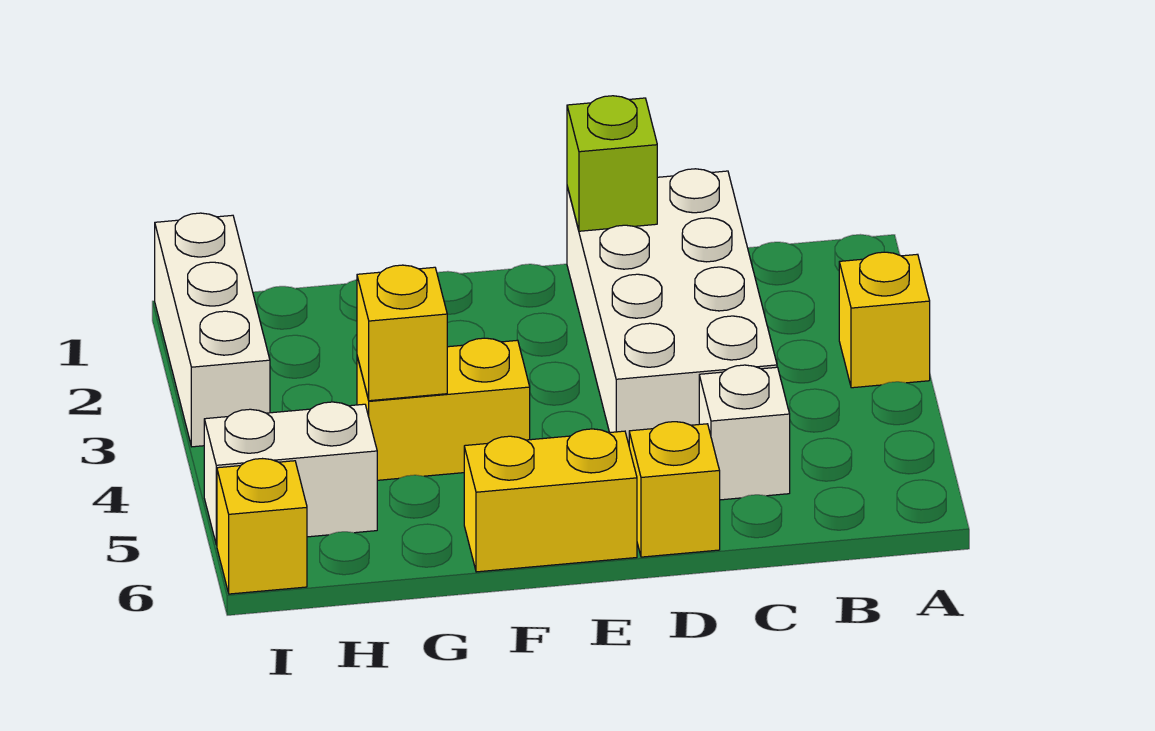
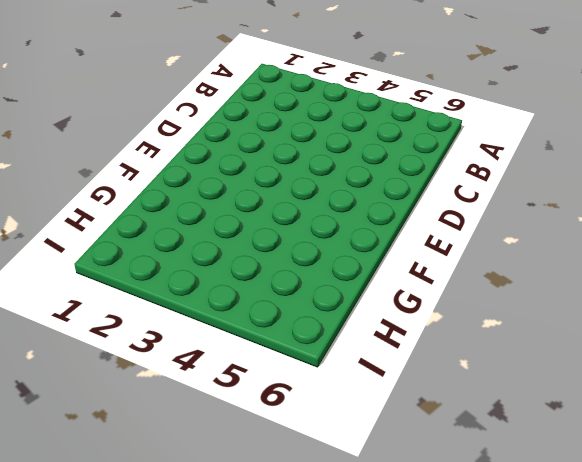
none -> yellow 1x1 brick [839,252,930,388]
none -> white 2x4 brick [567,169,777,444]

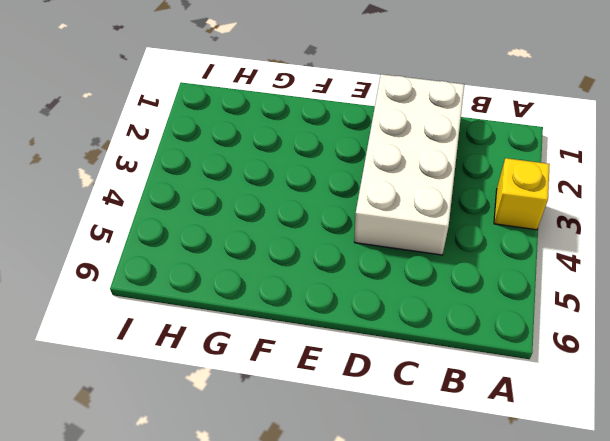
none -> white 1x1 brick [699,365,790,500]
none -> yellow 1x1 brick [629,422,720,557]

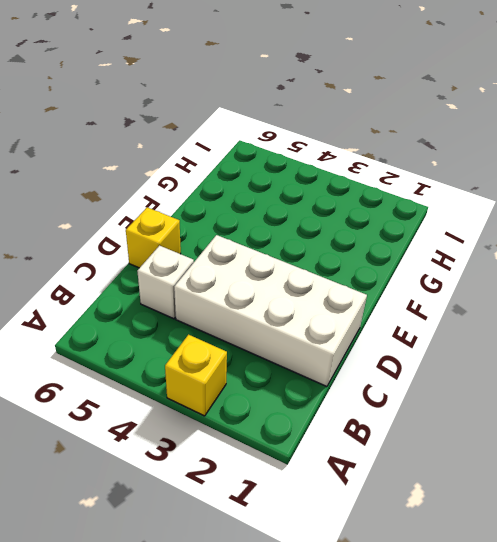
none -> yellow 1x2 brick [464,429,637,572]
none -> yellow 1x2 brick [357,338,530,480]

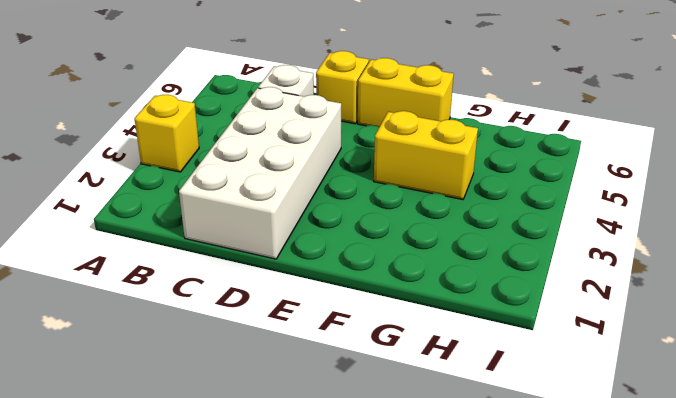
none -> white 1x2 brick [204,402,377,545]
none -> white 1x3 brick [155,213,270,447]

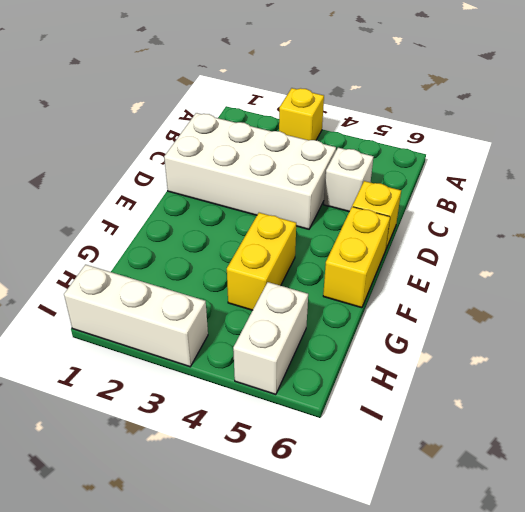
none -> yellow 1x1 brick [217,459,307,594]
none -> lime 1x1 brick [567,96,657,231]

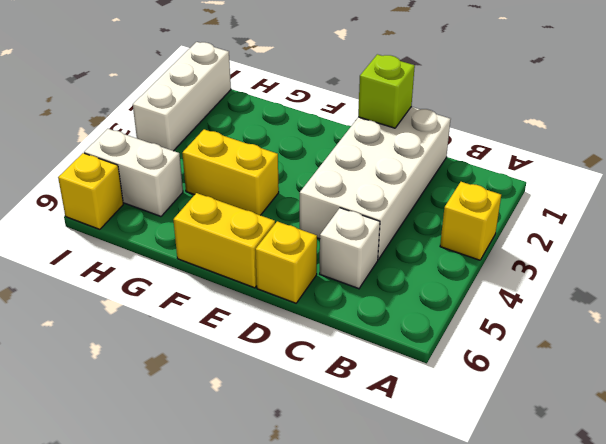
none -> yellow 1x1 brick [357,265,447,401]

